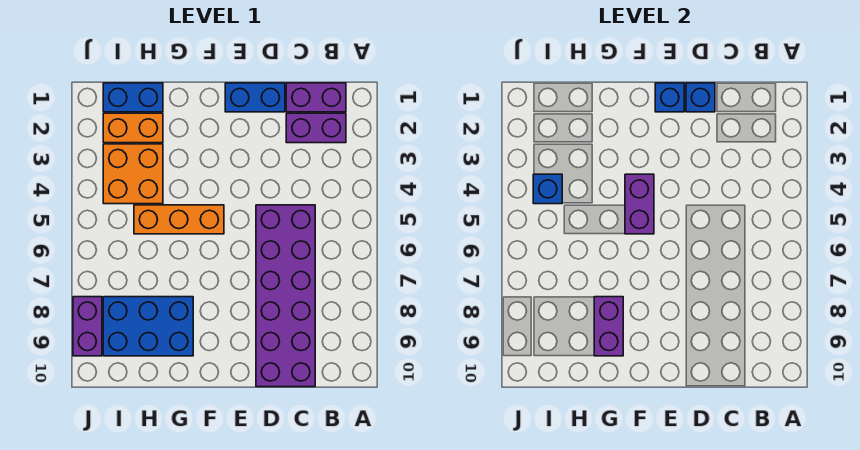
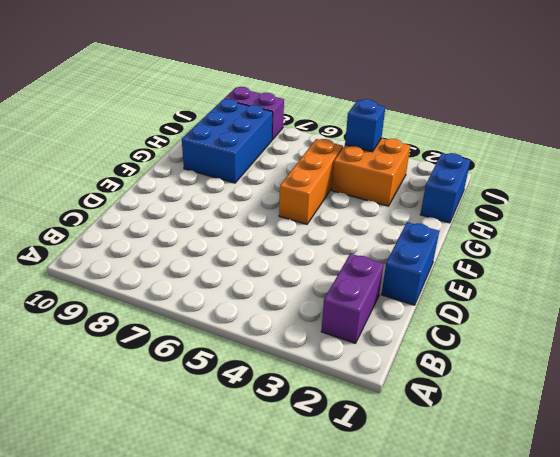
none -> purple 1x2 brick [286,83,346,112]
none -> purple 2x6 brick [256,205,315,387]
none -> orange 1x2 brick [103,113,163,143]

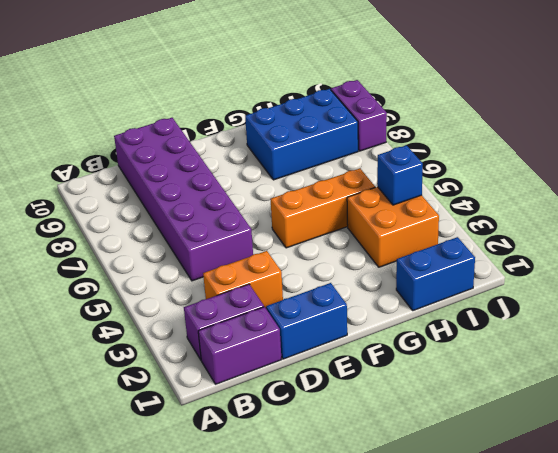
orange 1x2 brick [203,251,283,308] -> orange 1x2 brick moved to [103,113,163,143]
none -> blue 1x1 brick [686,83,715,112]
none -> blue 1x1 brick [655,83,684,112]
none -> purple 1x2 brick [625,174,654,234]

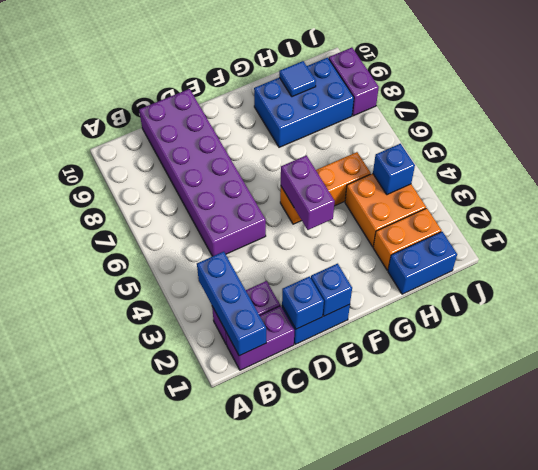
blue 1x3 brick [197,252,266,356] -> none
blue 1x1 tile [279,61,316,97] -> none
none -> purple 1x2 brick [594,297,623,356]

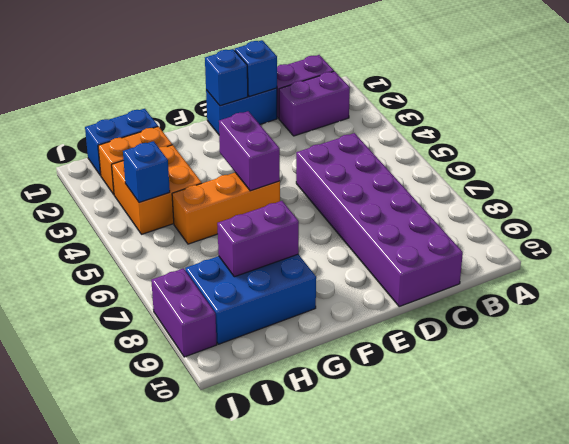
purple 1x2 brick [217,201,299,277] -> purple 1x2 brick turned to [594,297,623,356]

